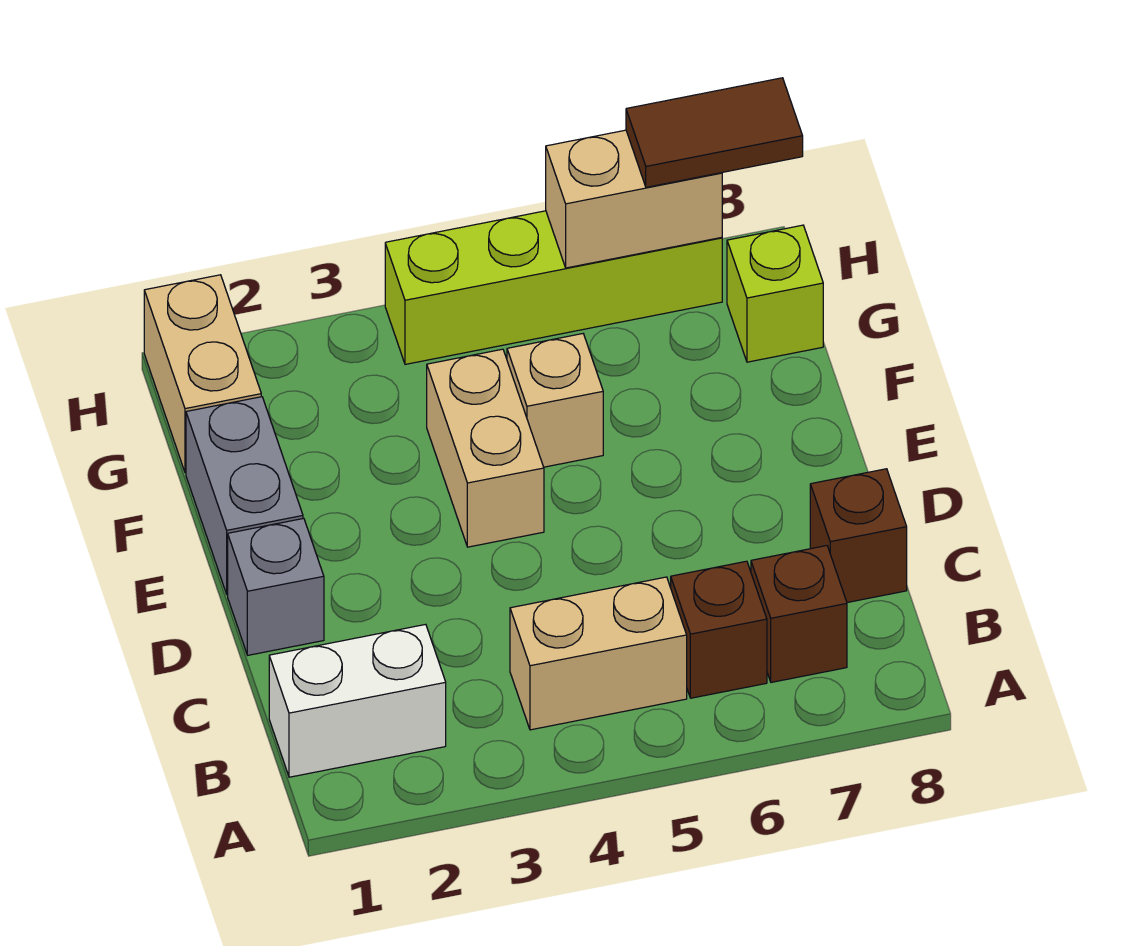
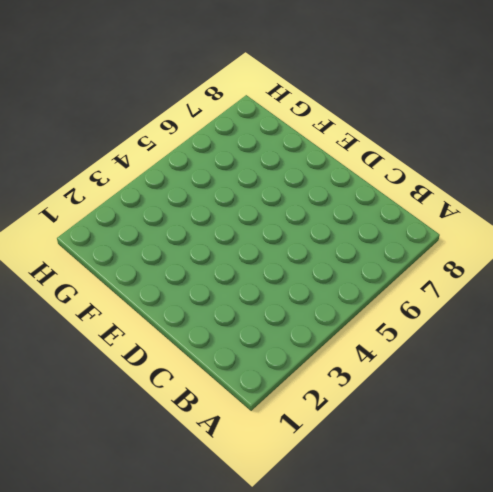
none -> white 1x2 brick [269,624,446,777]
none -> tan 1x2 brick [510,577,687,730]
none -> brown 1x1 brick [671,561,767,698]

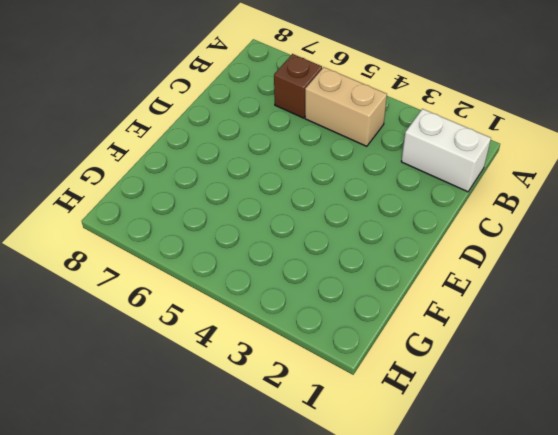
none -> brown 1x1 brick [751,546,847,682]
none -> brown 1x1 brick [810,469,907,603]
none -> grey 1x1 brick [228,518,324,655]

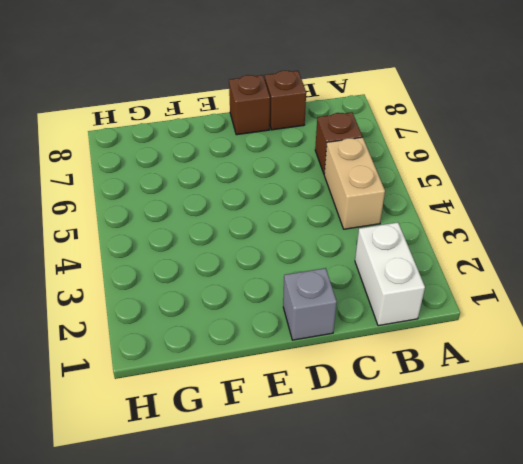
brown 1x1 brick [229,75,270,135] -> brown 1x1 brick moved to [751,546,847,682]
none -> grey 1x2 brick [186,397,303,594]
none -> tan 1x2 brick [427,349,544,547]
none -> tan 1x1 brick [507,334,603,467]

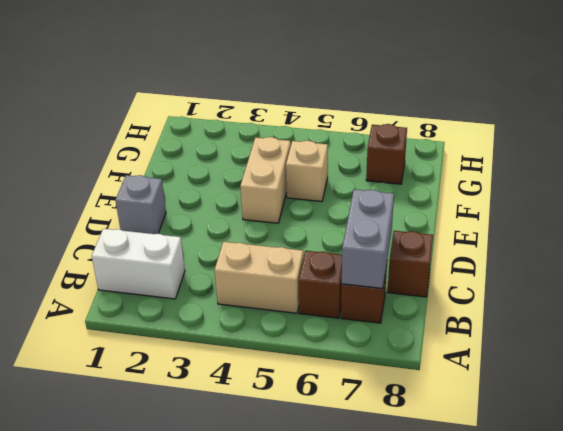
grey 1x2 brick [342,189,394,288] -> grey 1x2 brick moved to [186,397,303,594]
brown 1x1 brick [366,124,407,184] -> none
none -> tan 1x2 brick [144,275,261,473]
none -> lime 1x1 brick [727,225,823,362]
none -> lime 1x4 brick [385,211,722,364]

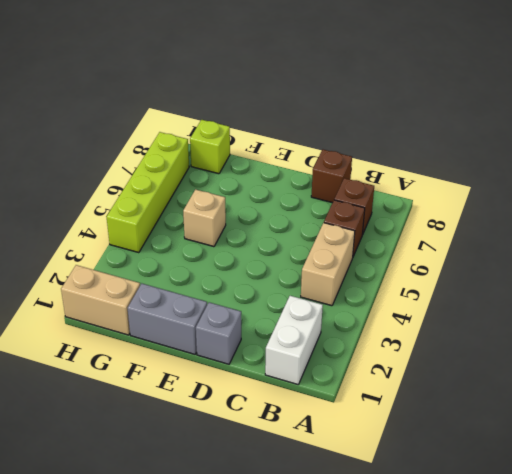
none -> tan 1x2 brick [427,349,544,547]
none -> tan 1x2 brick [546,130,722,268]
none -> brown 1x2 tile [626,78,803,187]

